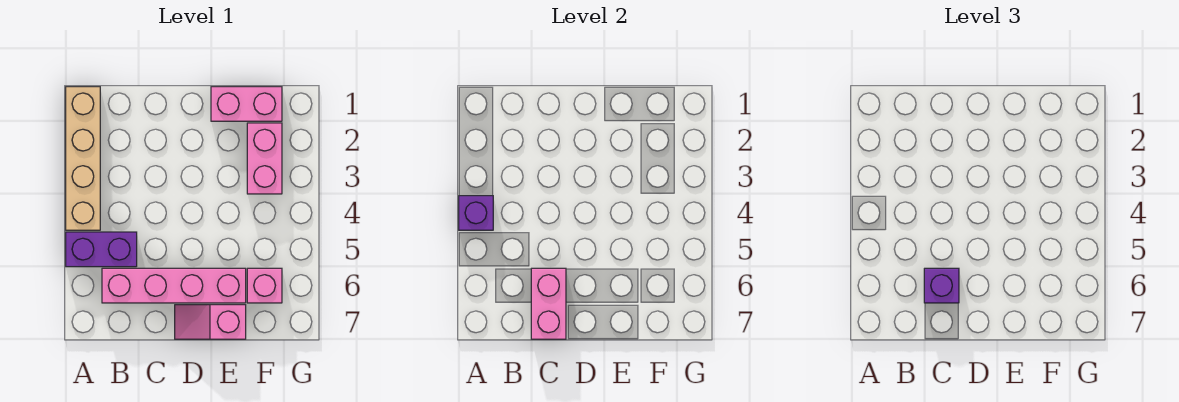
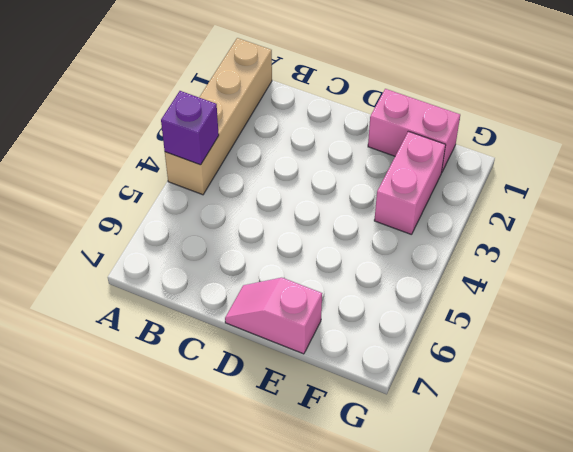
none -> purple 1x2 brick [66,232,137,267]
none -> pink 1x4 brick [102,268,246,303]

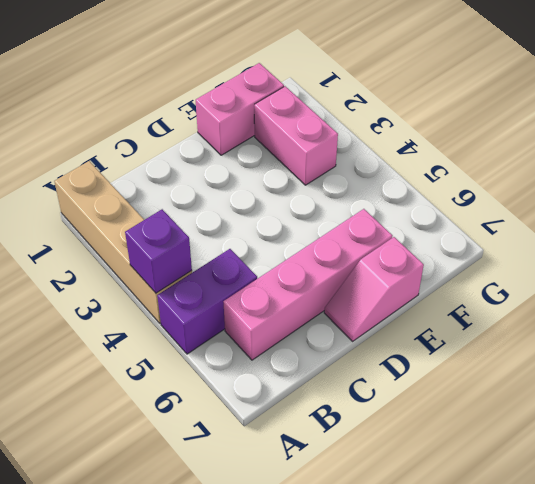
none -> pink 1x1 brick [247,268,282,303]
none -> pink 1x2 brick [531,268,566,339]

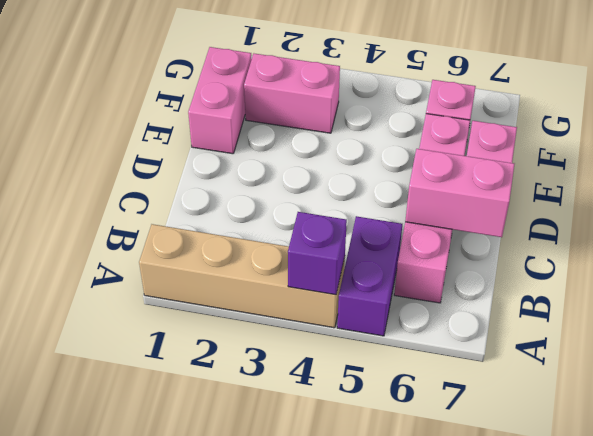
none -> purple 1x1 brick [924,268,959,303]

